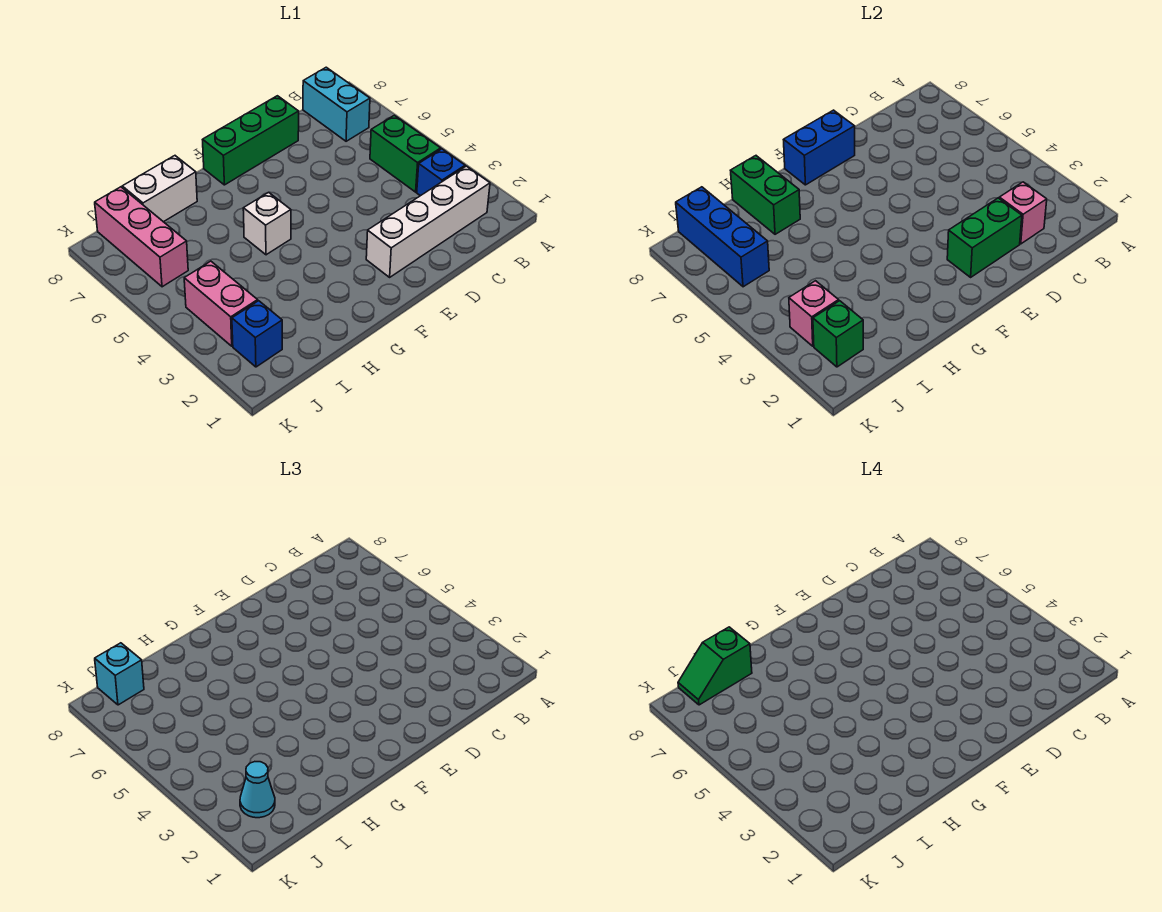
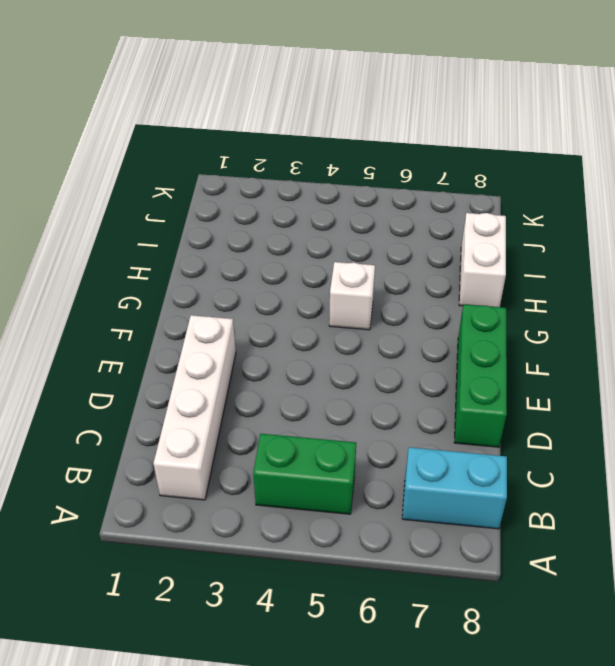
none -> blue 1x1 brick [417,149,465,196]
none -> blue 1x1 brick [232,301,282,367]
none -> pink 1x2 brick [184,261,258,346]

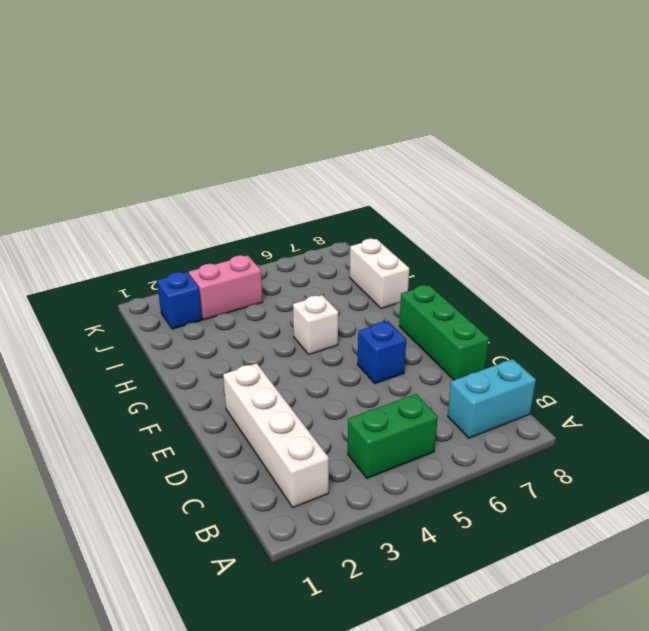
blue 1x1 brick [357,321,406,384] -> blue 1x1 brick moved to [417,149,465,196]
none -> pink 1x3 brick [95,187,188,287]
none -> pink 1x1 brick [999,182,1047,244]
none -> green 1x2 brick [947,198,1022,277]

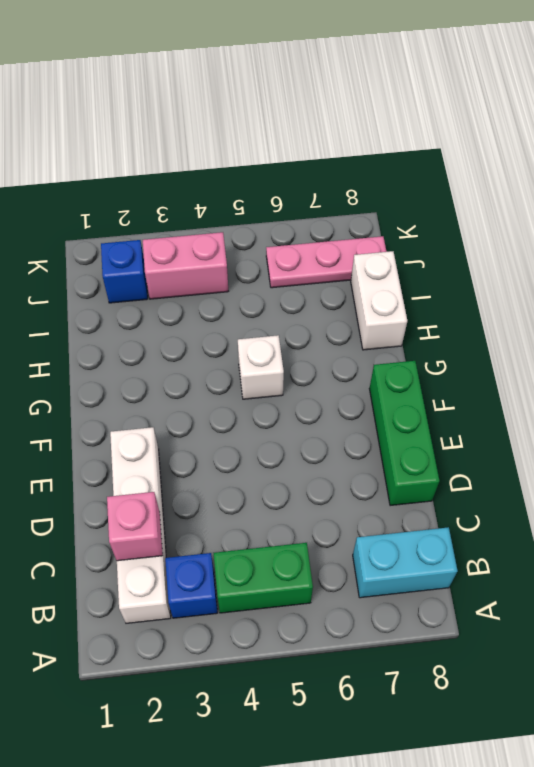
pink 1x3 plate [266,236,387,288] -> pink 1x3 brick [95,187,188,287]
none -> green 1x2 brick [947,198,1022,277]
none -> blue 1x2 brick [784,110,855,185]
none -> green 1x2 brick [730,156,800,234]

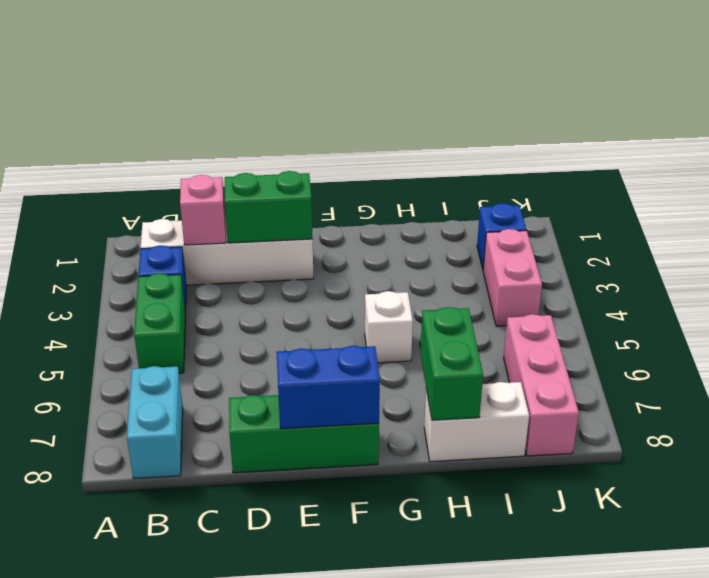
none -> green 1x1 brick [813,301,863,367]
none -> pink 1x1 brick [789,281,839,346]
none -> blue 1x3 brick [676,187,769,287]

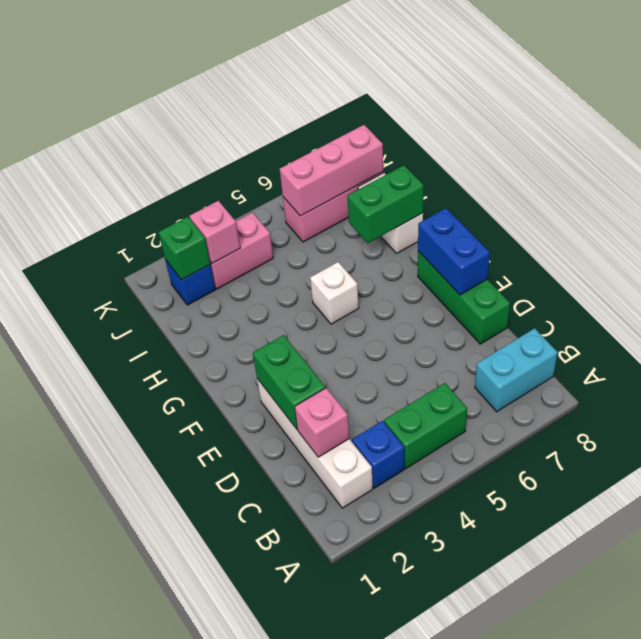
pink 1x3 brick [280,125,383,216] -> blue 1x3 brick [676,187,769,287]
none -> cyan 1x1 cone [240,762,275,818]
none -> cyan 1x1 brick [95,643,144,705]
none -> green 1x2 slope [678,627,752,705]

